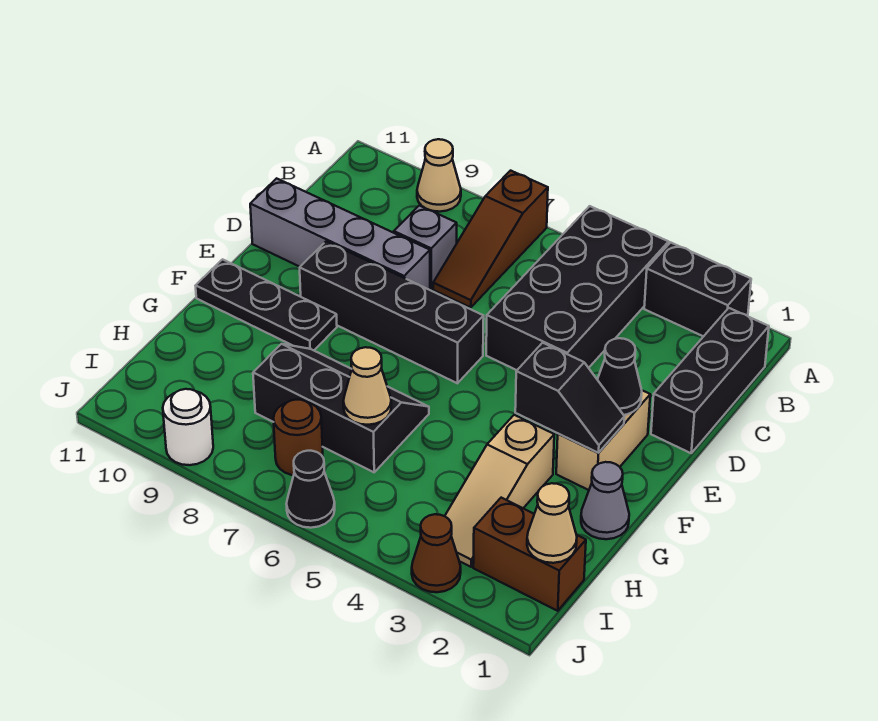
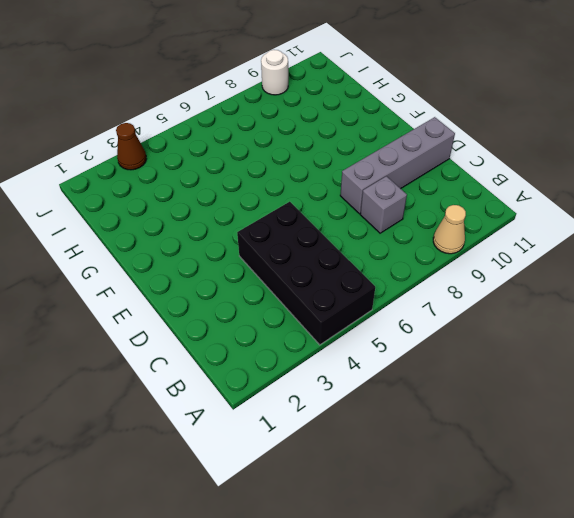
none -> black 1x2 brick [644,242,751,337]
none -> brown 1x3 slope [433,171,548,307]
none -> black 1x3 brick [651,308,769,453]

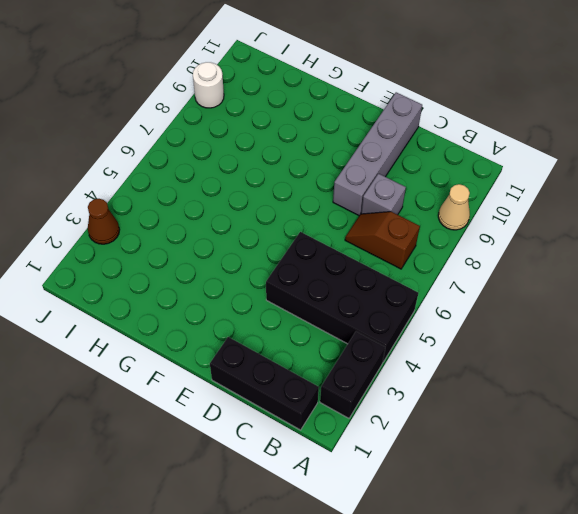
brown 1x2 slope [345,212,420,269] -> brown 1x3 slope [433,171,548,307]
none -> tan 1x2 brick [556,390,650,490]
none -> black 1x4 brick [300,241,484,383]
none -> black 1x3 plate [195,259,337,350]

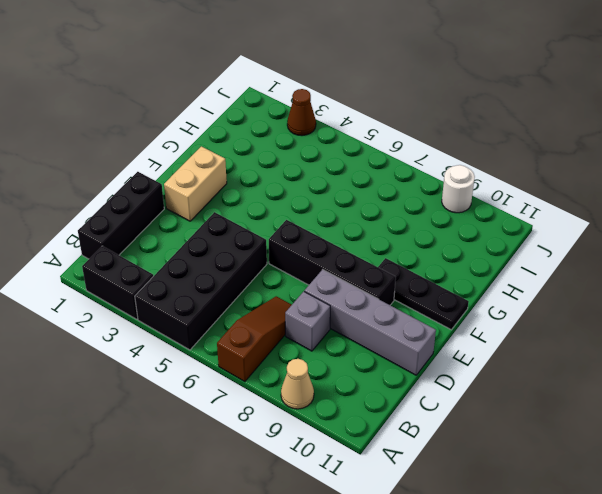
none -> grey 1x1 cone [581,462,629,539]
none -> tan 1x3 slope [445,415,554,567]
none -> black 2x3 slope [253,344,429,472]

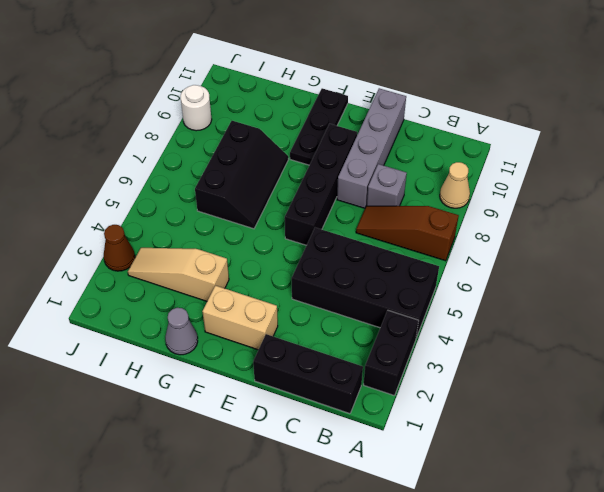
none -> brown 1x2 brick [473,498,586,611]
none -> brown 1x1 round brick [274,400,323,475]
none -> black 1x1 cone [286,451,335,528]

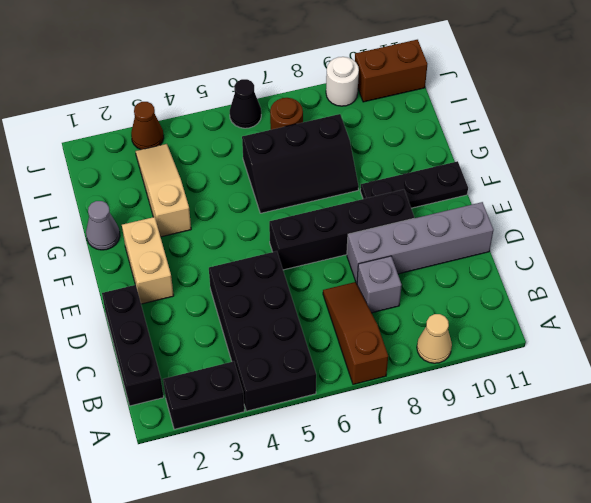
brown 1x2 brick [355,40,427,102] -> brown 1x2 brick moved to [473,498,586,611]
none -> black 1x1 cone [597,338,642,415]
none -> black 1x2 slope [515,343,624,453]
none -> tan 1x1 cone [343,347,391,425]

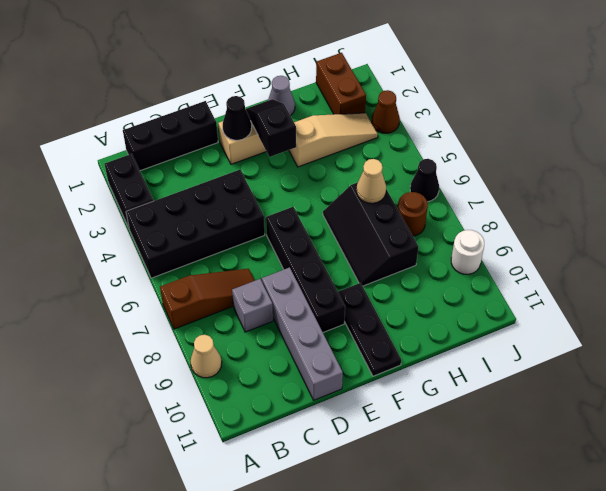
none -> tan 1x1 cone [527,483,577,563]

